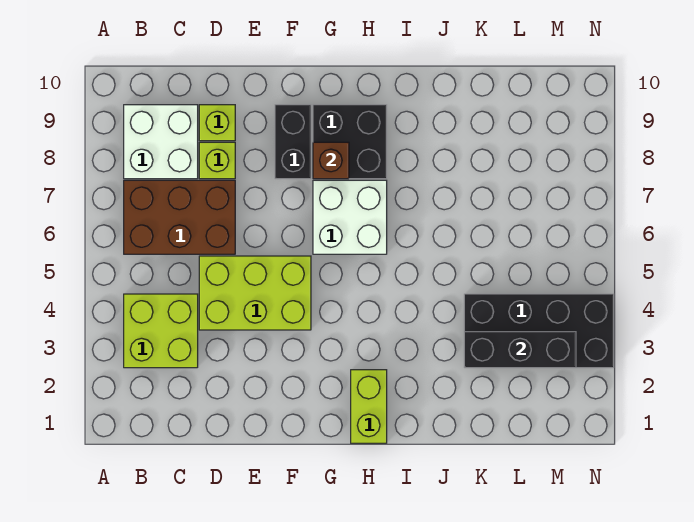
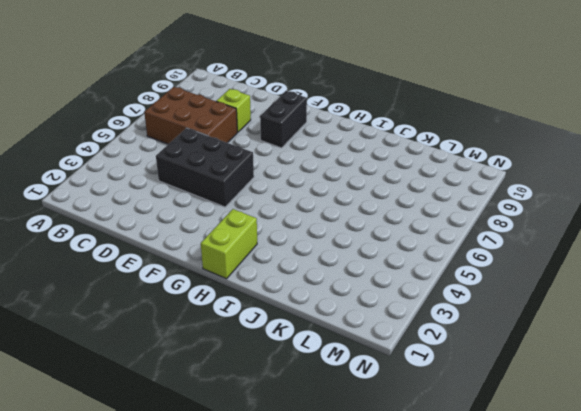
black 2x3 brick [156,128,254,207] -> lime 2x3 brick [199,256,311,330]
none -> lime 2x2 brick [124,294,198,368]
none -> white 2x2 brick [124,105,198,179]
none -> lime 1x1 brick [199,105,235,141]

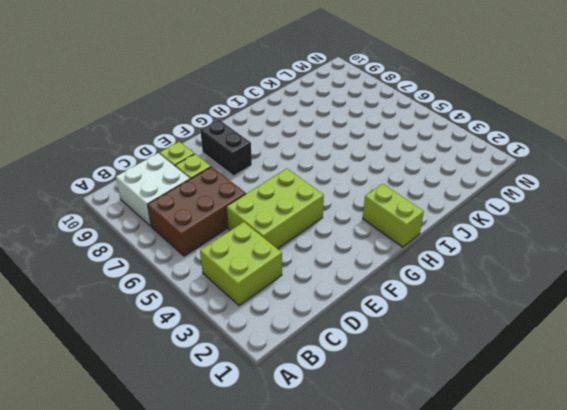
none -> white 2x2 brick [313,180,387,254]
none -> black 2x2 brick [313,105,387,179]
none -> black 2x4 brick [464,294,614,368]

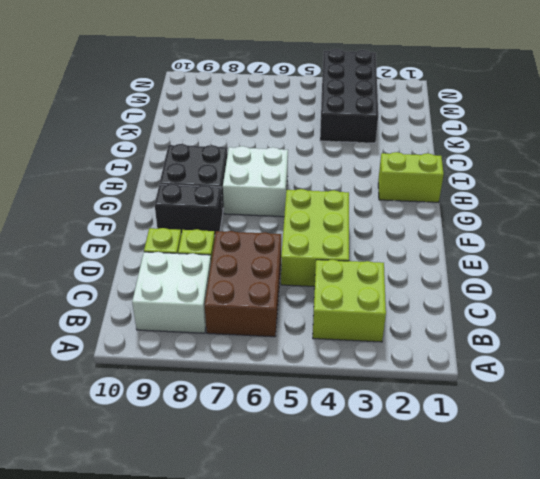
none -> brown 1x1 brick [313,142,349,179]
none -> black 1x3 brick [464,332,576,368]

